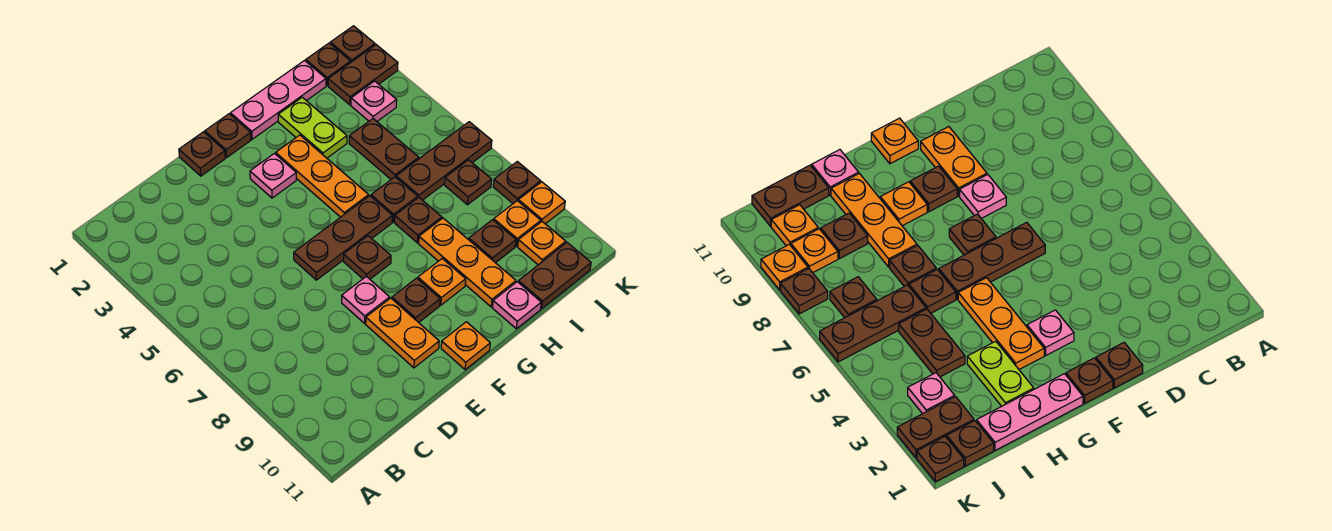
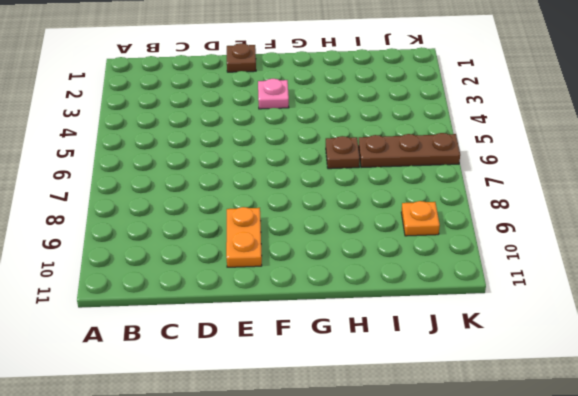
none -> brown 1x3 plate [294,196,392,280]
none -> pink 1x1 plate [342,276,390,323]
none -> brown 1x1 plate [205,114,251,158]
none -> brown 1x1 plate [344,236,391,279]

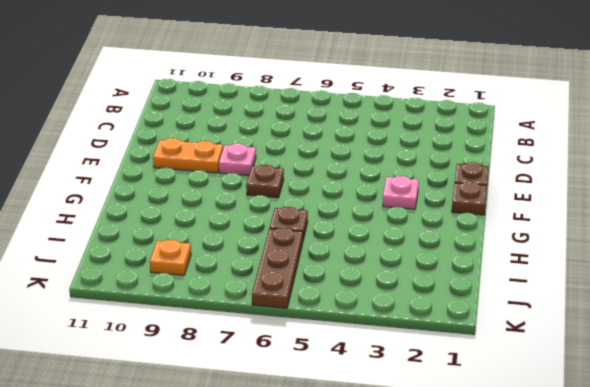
none -> brown 1x3 plate [294,196,392,280]
none -> brown 1x1 plate [392,278,440,323]
none -> orange 1x1 plate [441,322,490,370]
none -> pink 1x3 plate [230,61,326,139]

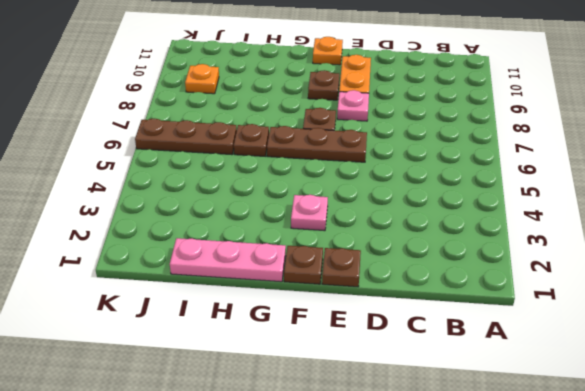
none -> orange 1x3 plate [276,135,369,217]
none -> orange 1x1 plate [418,259,466,305]
none -> lime 1x2 plate [278,97,347,158]
none -> brown 1x1 plate [395,198,442,243]

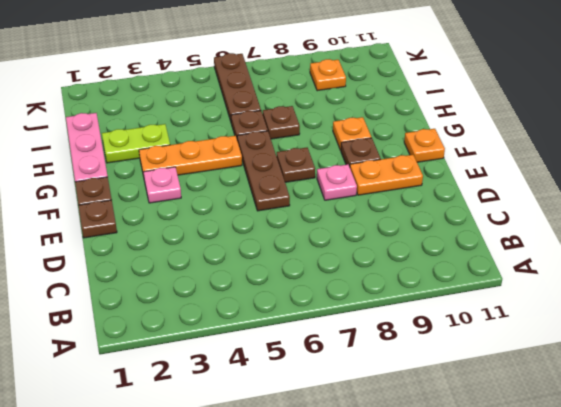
none -> orange 1x3 plate [419,218,516,307]
none -> pink 1x1 plate [493,282,541,329]
none -> brown 1x2 plate [349,119,419,179]
none -> brown 1x1 plate [469,220,516,263]

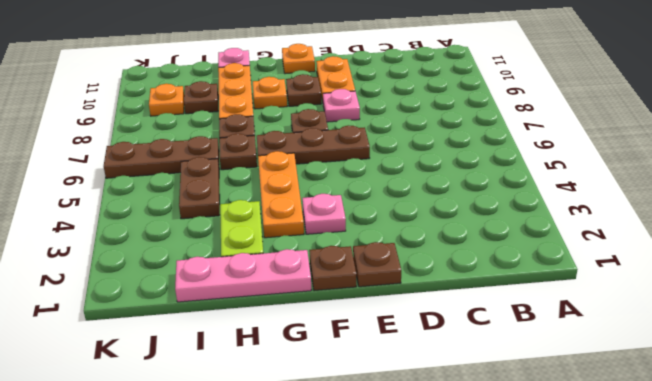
none -> brown 1x2 plate [518,243,591,309]
none -> brown 1x1 plate [306,43,351,85]
none -> brown 1x2 plate [328,45,398,105]
none -> pink 1x1 plate [351,81,397,121]

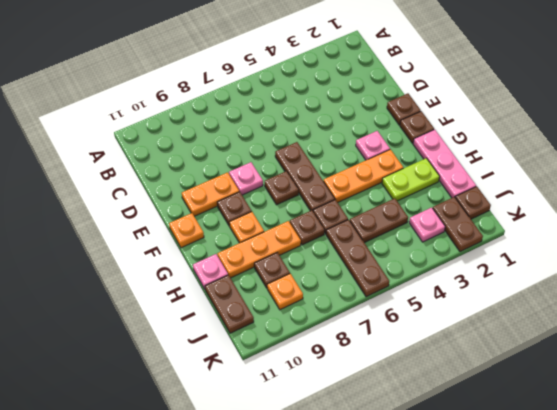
none -> brown 1x1 plate [445,160,492,205]
none -> orange 1x1 plate [518,222,566,265]
none -> brown 1x1 plate [330,26,375,62]
none -> brown 1x1 plate [493,162,540,203]

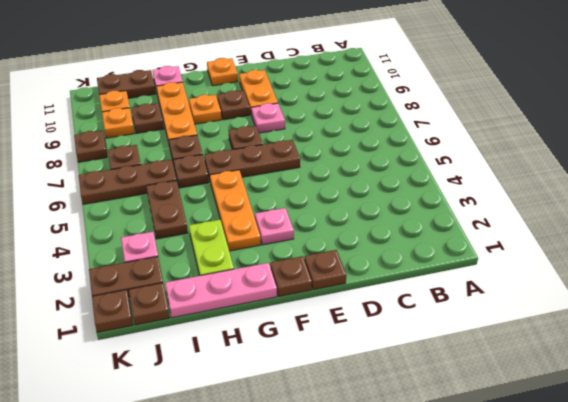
none -> orange 1x1 plate [518,182,565,224]

